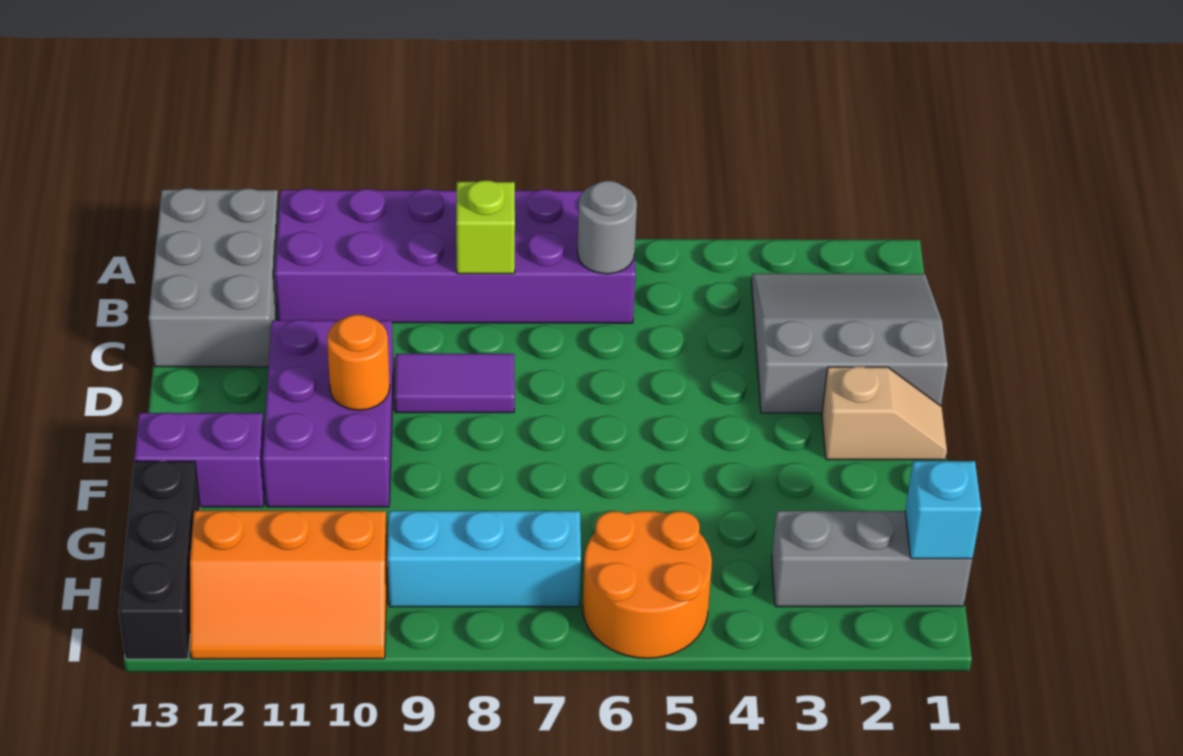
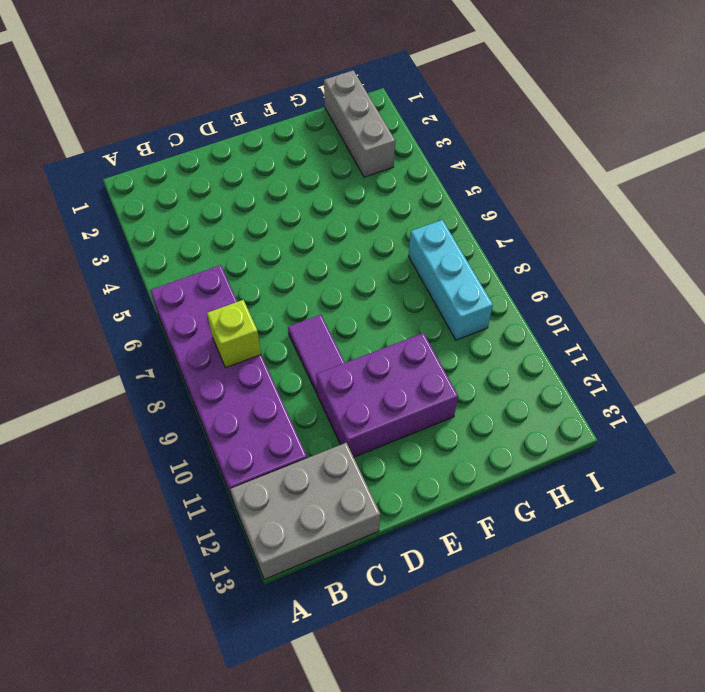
none -> grey 3x3 slope [751,274,948,413]
none -> tan 1x2 slope [822,366,947,460]
none -> purple 1x2 brick [134,413,265,507]

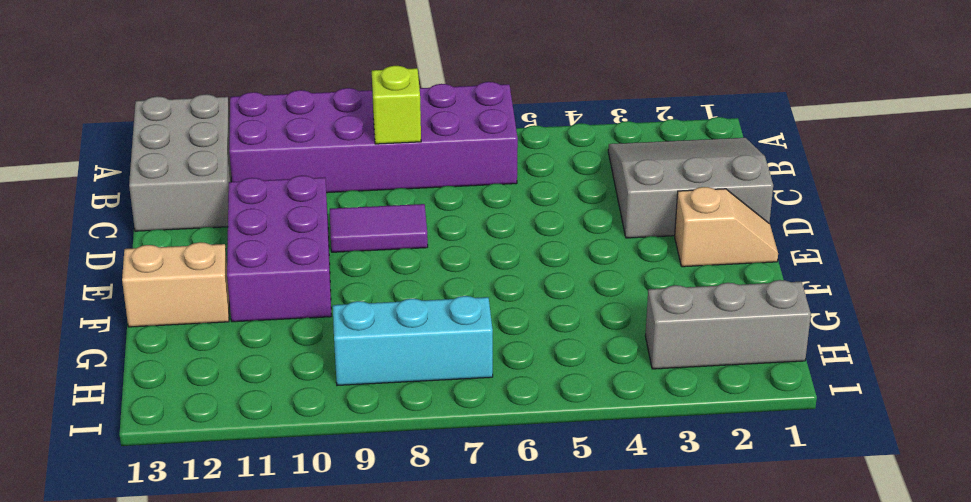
tan 1x2 brick [122,242,229,327] -> purple 1x2 brick [134,413,265,507]
none -> black 1x3 brick [119,461,200,659]
none -> orange 2x2 round brick [583,511,712,658]
none -> orange 2x3 slope [190,511,388,659]

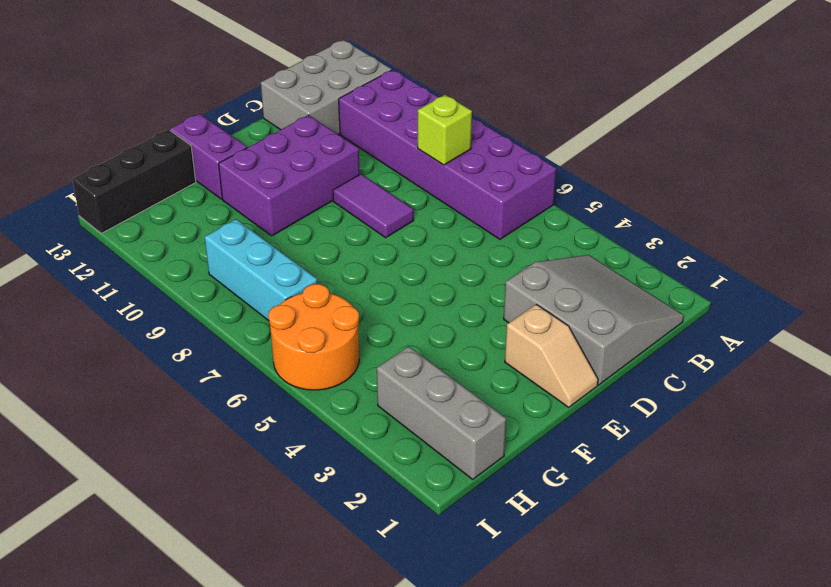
none -> orange 2x3 slope [190,511,388,659]
none -> grey 1x1 round brick [577,181,637,274]
none -> orange 1x1 round brick [327,315,390,410]

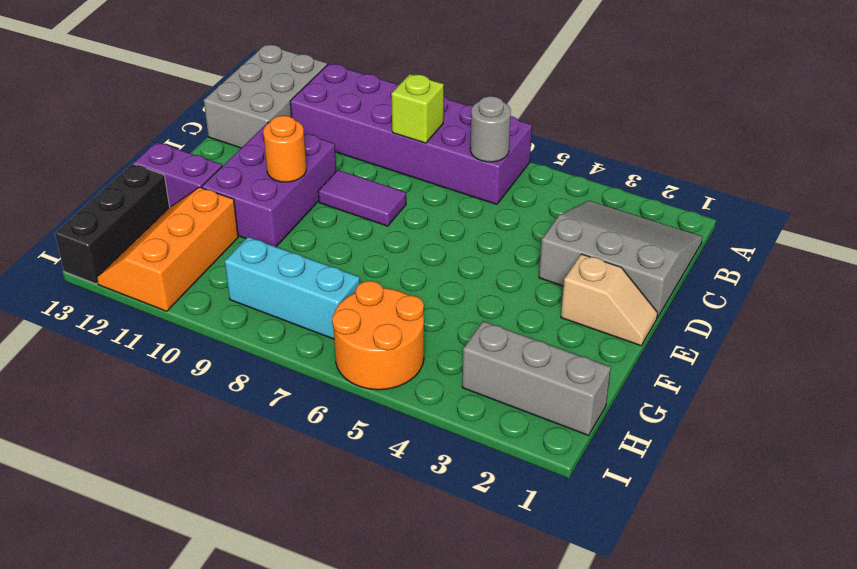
orange 2x3 slope [97,187,238,311] -> orange 2x3 slope turned to [190,511,388,659]
none -> cyan 1x1 brick [905,461,981,559]

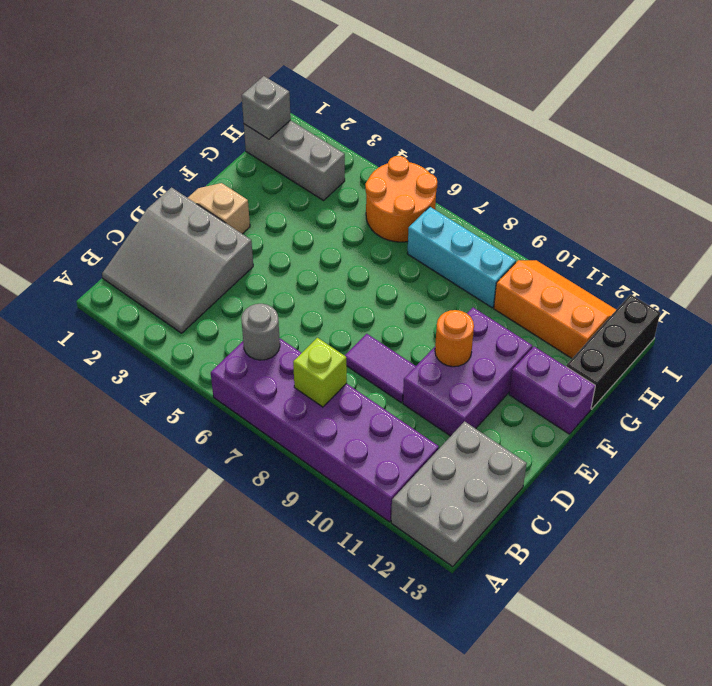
grey 1x1 brick [242,76,291,139] -> cyan 1x1 brick [905,461,981,559]

